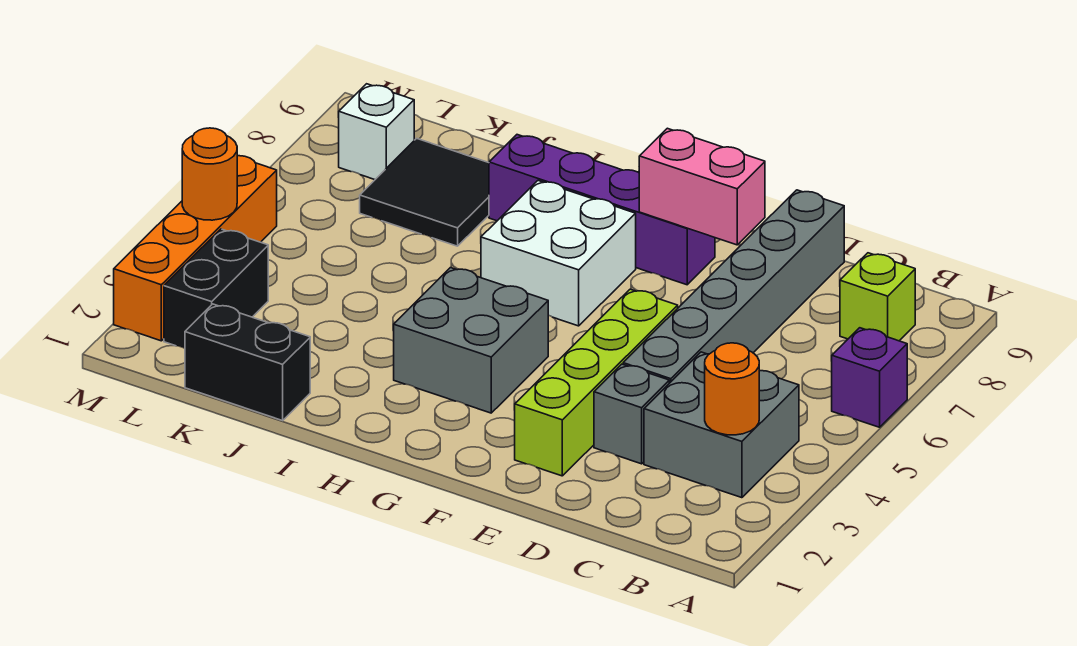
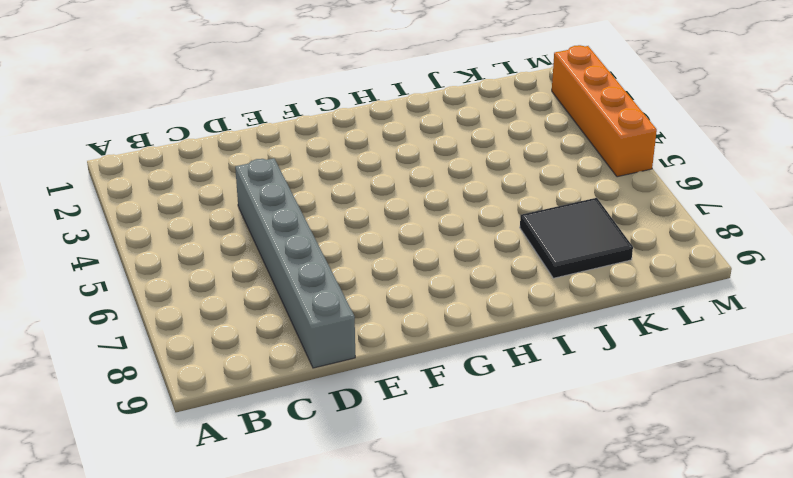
none -> purple 1x1 brick [832,328,907,427]
none -> grey 2x2 brick [644,352,799,498]
none -> lime 1x1 brick [840,253,915,341]

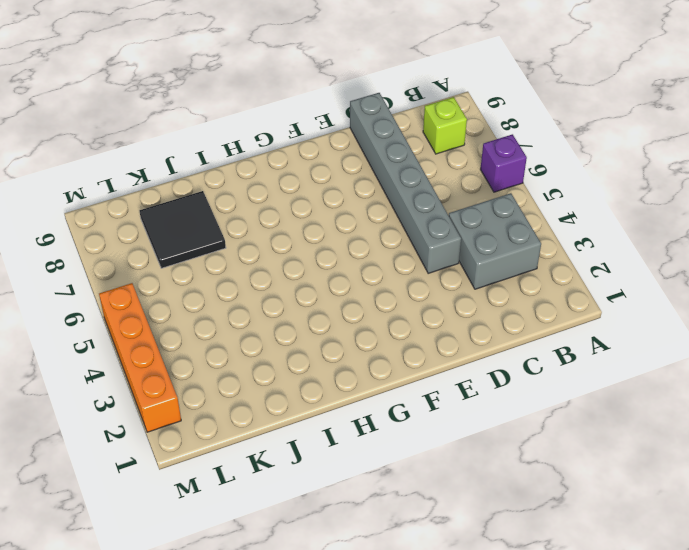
none -> grey 1x1 brick [594,364,669,464]
none -> lime 1x4 brick [515,289,678,476]
none -> purple 1x4 brick [489,135,715,285]

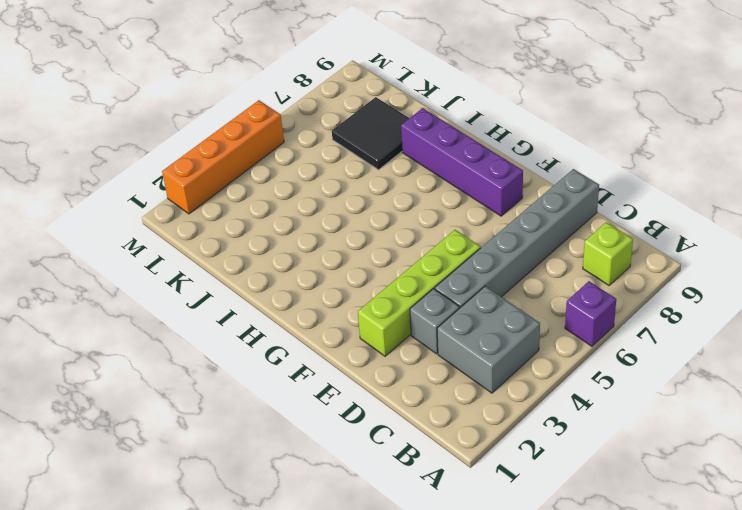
none -> grey 2x2 brick [394,268,548,413]
none -> white 2x2 brick [481,181,636,326]
none -> black 1x2 brick [185,304,310,421]

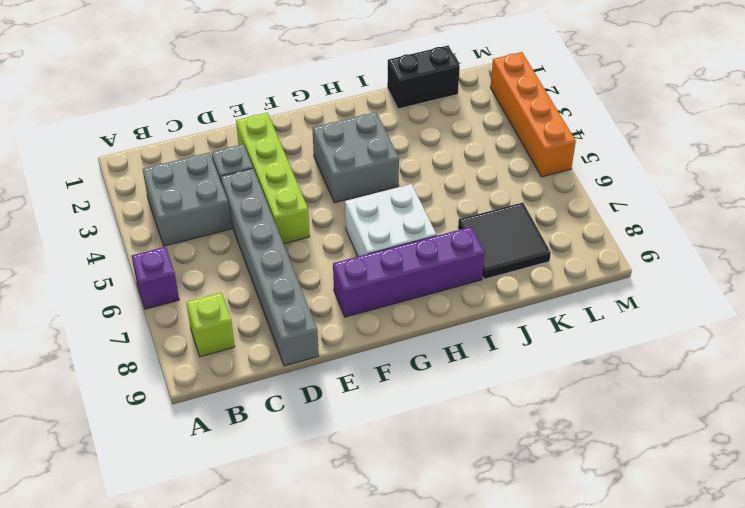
none -> black 1x2 brick [164,229,268,348]
none -> white 1x1 brick [339,84,414,180]
none -> orange 1x1 round brick [705,343,759,435]

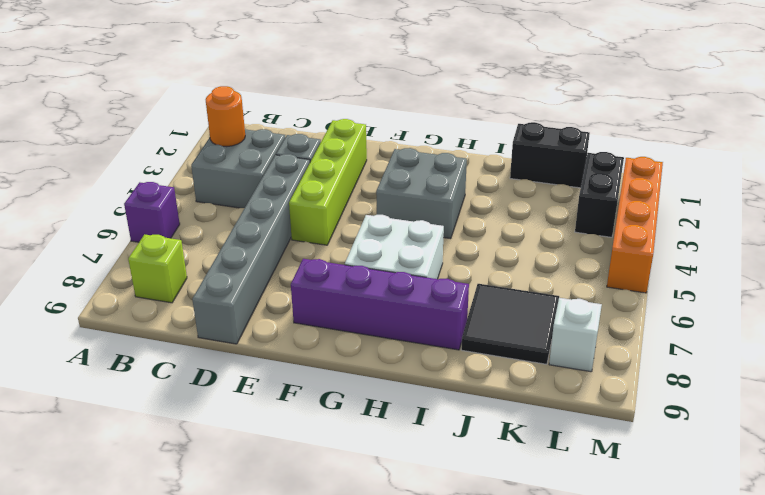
none -> pink 1x2 brick [639,128,765,245]
none -> orange 1x1 round brick [182,128,237,220]

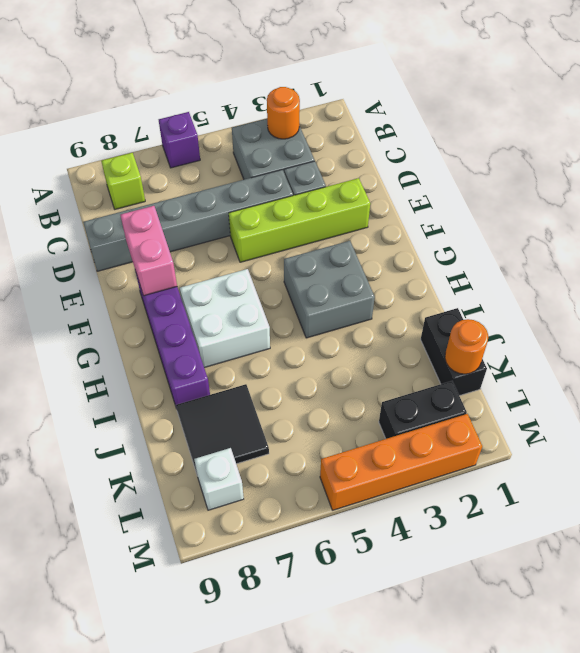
orange 1x1 round brick [445,319,488,374] -> orange 1x1 round brick moved to [182,128,237,220]

